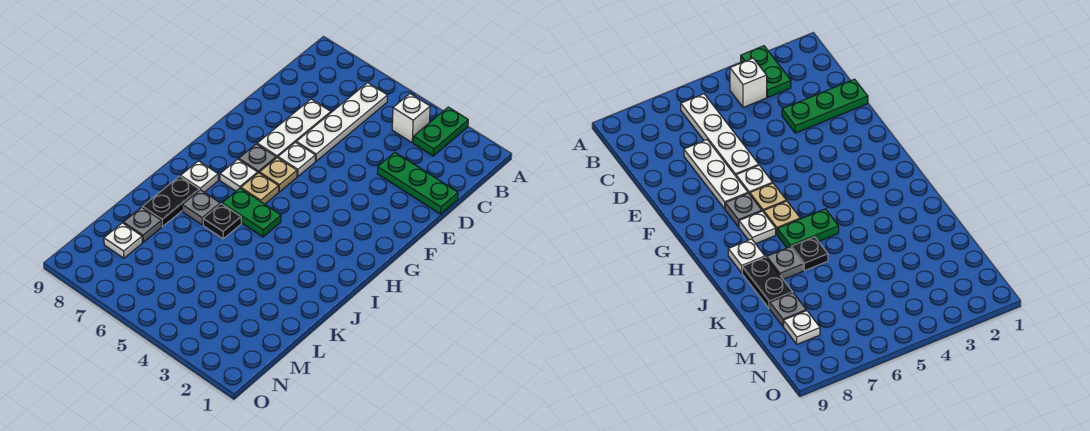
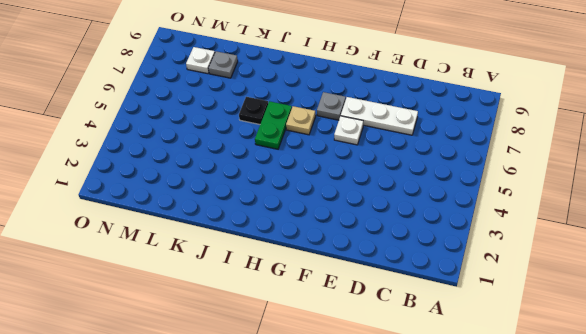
none -> green 1x2 plate [413,107,468,156]
none -> white 1x1 brick [392,94,430,143]
none -> white 1x4 plate [296,83,387,161]

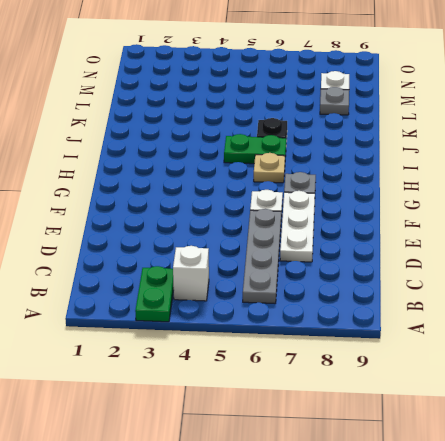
grey 1x4 plate [243,209,281,303] -> white 1x4 plate [296,83,387,161]
none -> green 1x3 plate [377,152,458,214]
none -> tan 1x1 plate [260,158,297,192]
none -> white 1x1 plate [220,159,258,191]

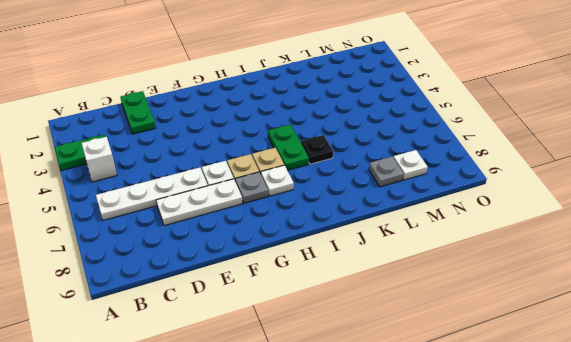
green 1x2 plate [121,91,156,134] -> green 1x3 plate [377,152,458,214]
none -> white 1x1 plate [181,161,218,192]
none -> grey 1x1 plate [182,190,220,225]
none -> black 1x2 plate [143,176,199,227]

